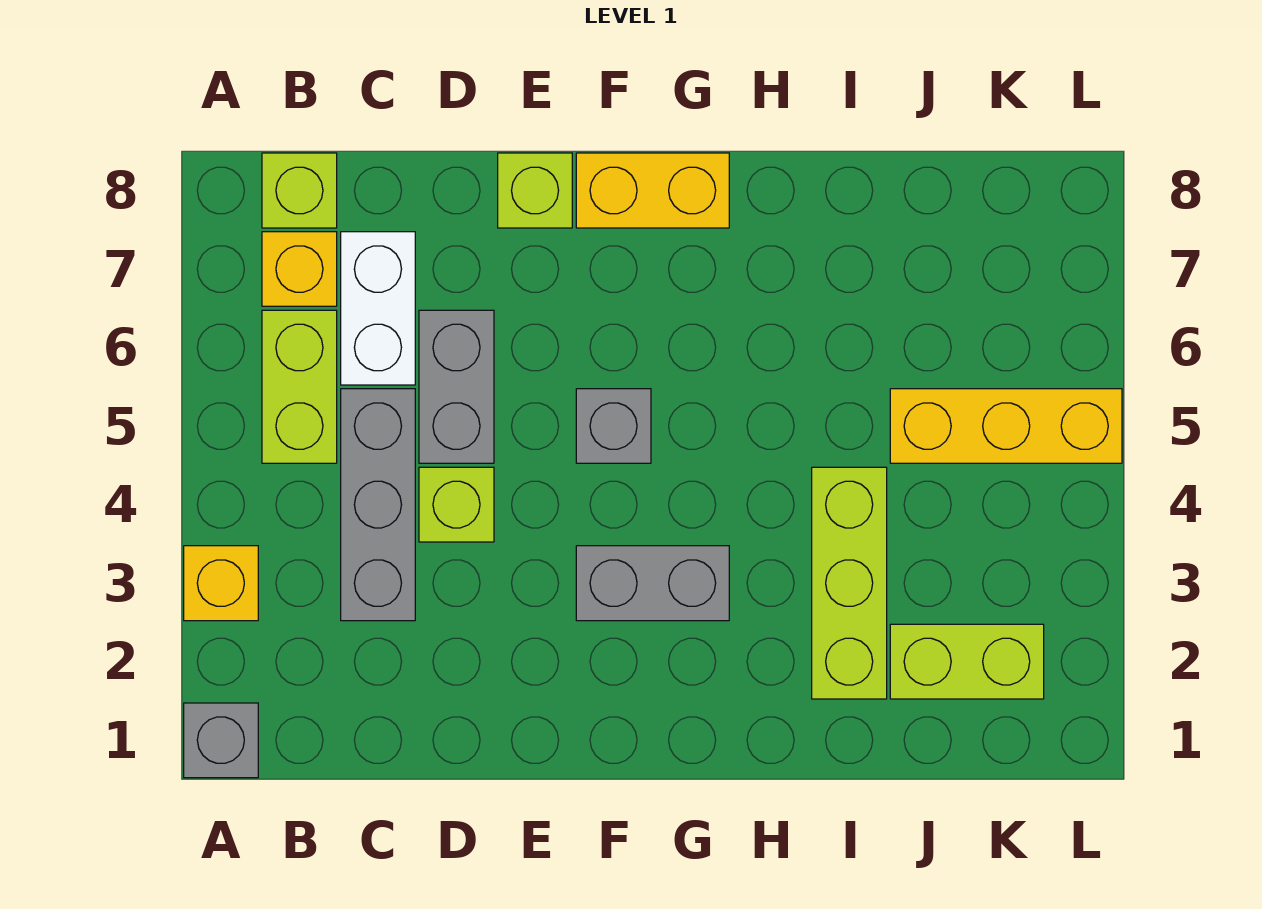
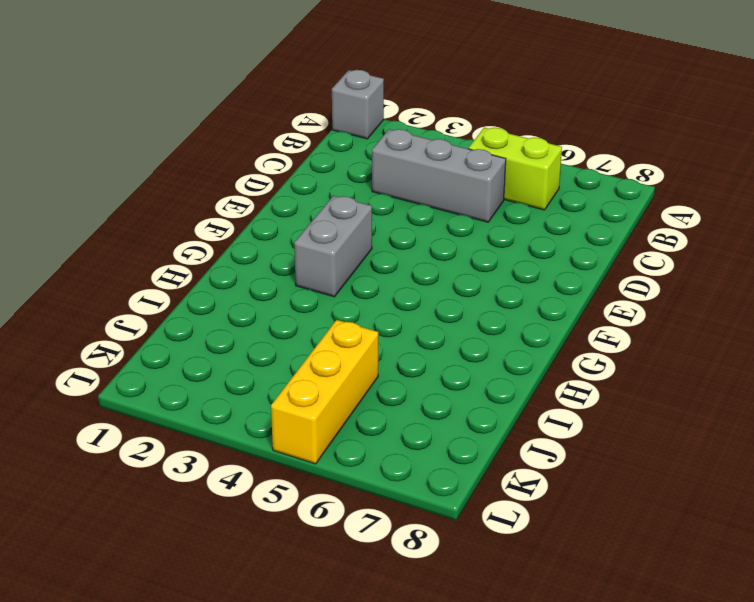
none -> yellow 1x1 brick [184,546,258,621]
none -> yellow 1x1 brick [262,232,337,306]
none -> lime 1x1 brick [262,153,337,228]

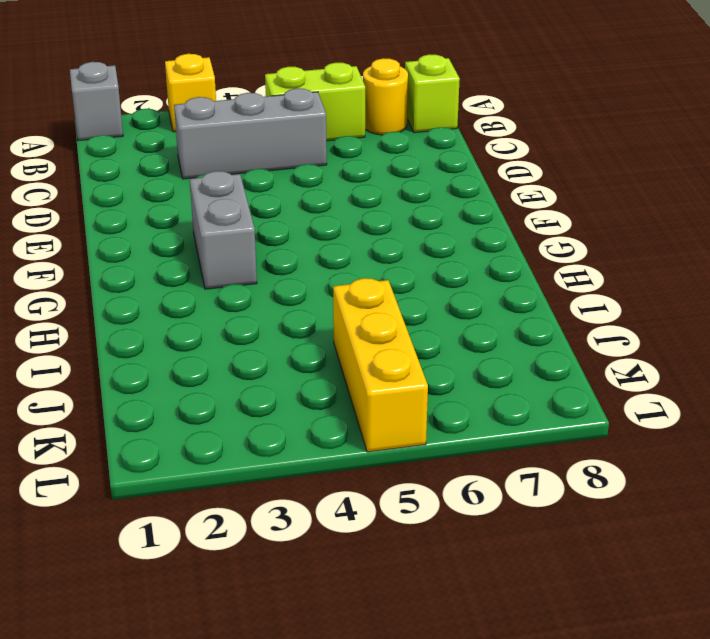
yellow 1x1 round brick [363,58,408,135] -> yellow 1x1 brick [262,232,337,306]
none -> white 1x2 brick [341,232,415,385]
none -> lime 1x1 brick [419,467,494,542]
none -> grey 1x2 brick [419,310,494,463]

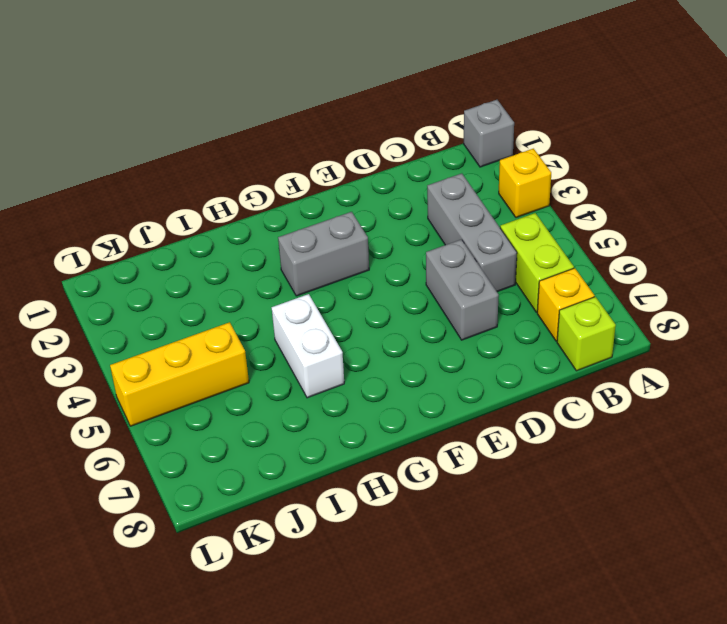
white 1x2 brick [272,294,344,398] -> white 1x2 brick moved to [341,232,415,385]
none -> lime 1x1 brick [419,467,494,542]
none -> lime 1x1 brick [498,153,572,228]
none -> grey 1x1 brick [576,389,651,463]

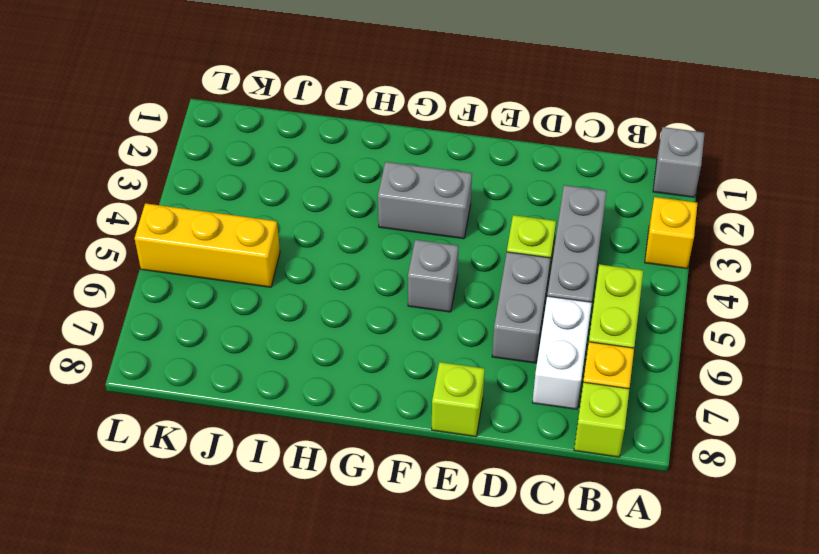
none -> yellow 1x2 brick [576,153,729,228]
none -> lime 1x3 brick [812,467,887,699]
none -> lime 1x2 brick [890,624,1044,699]

